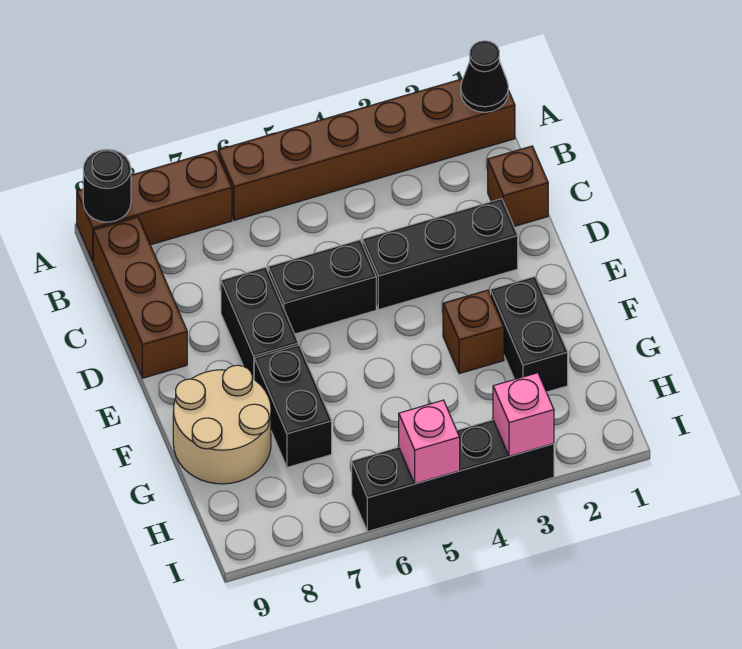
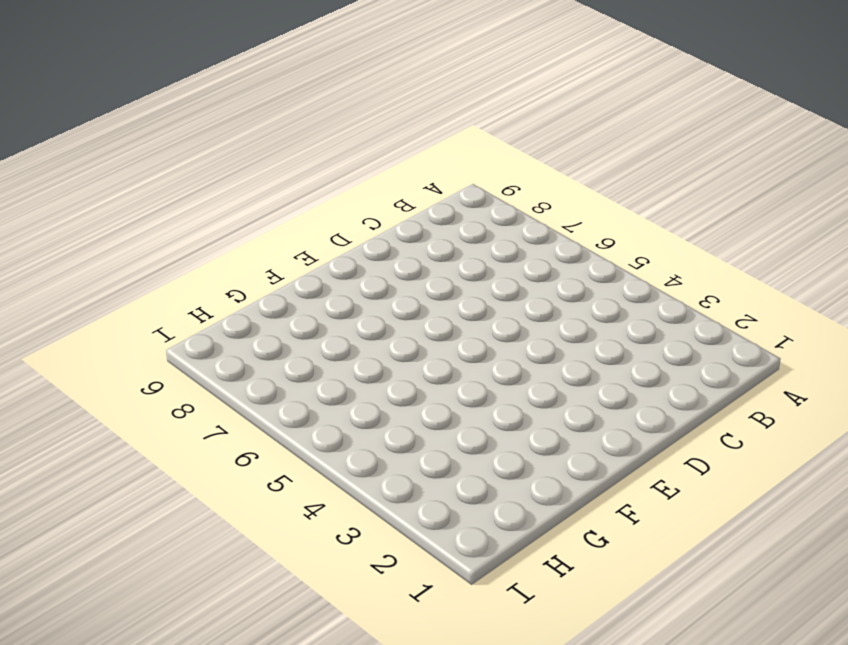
none -> brown 1x6 brick [218,79,515,220]
none -> brown 1x3 brick [77,151,232,261]
none -> brown 1x3 brick [93,217,187,378]

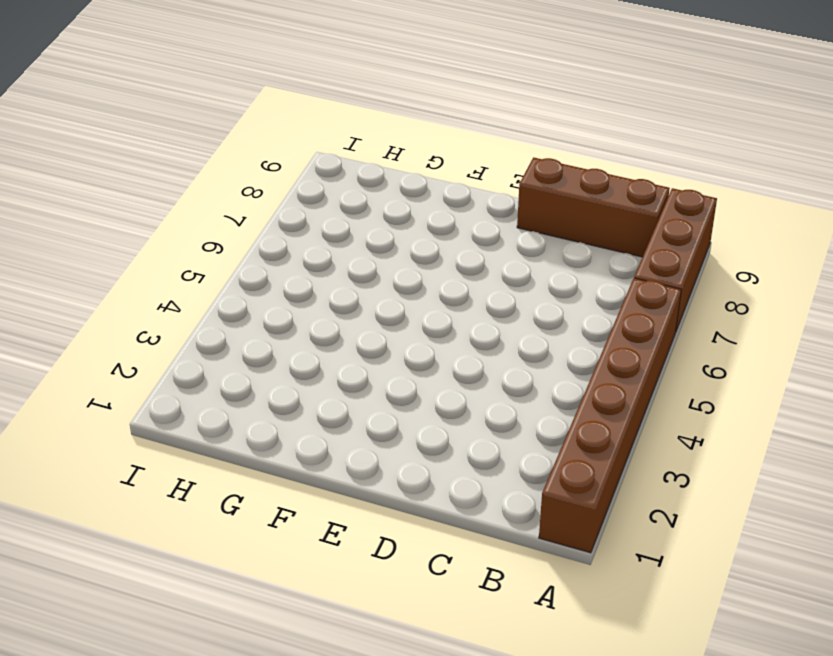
none -> brown 1x1 brick [488,146,548,226]
none -> black 1x3 brick [363,199,518,309]
none -> black 1x2 brick [268,240,376,334]

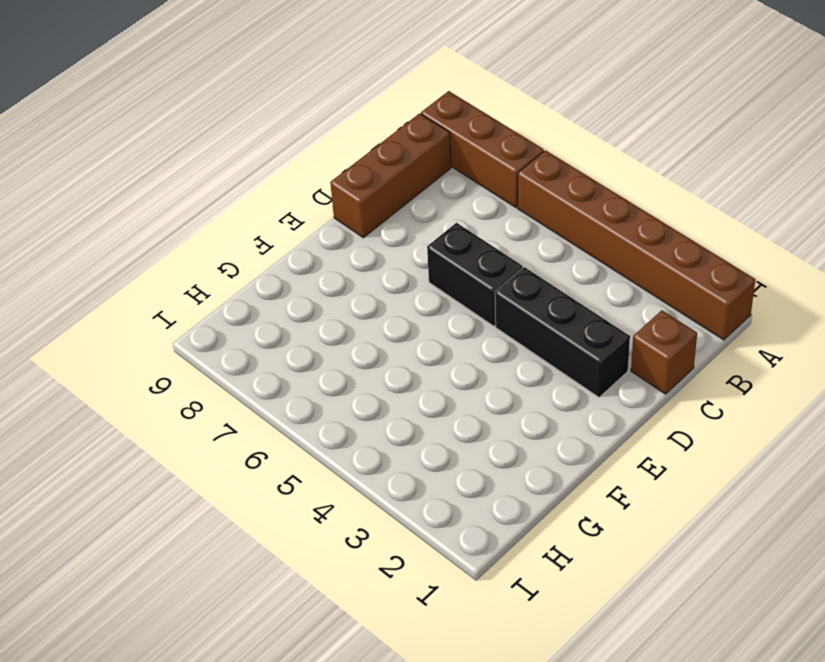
none -> black 1x2 brick [221,267,298,379]
none -> black 1x2 brick [490,276,568,392]
none -> brown 1x1 brick [443,290,504,374]

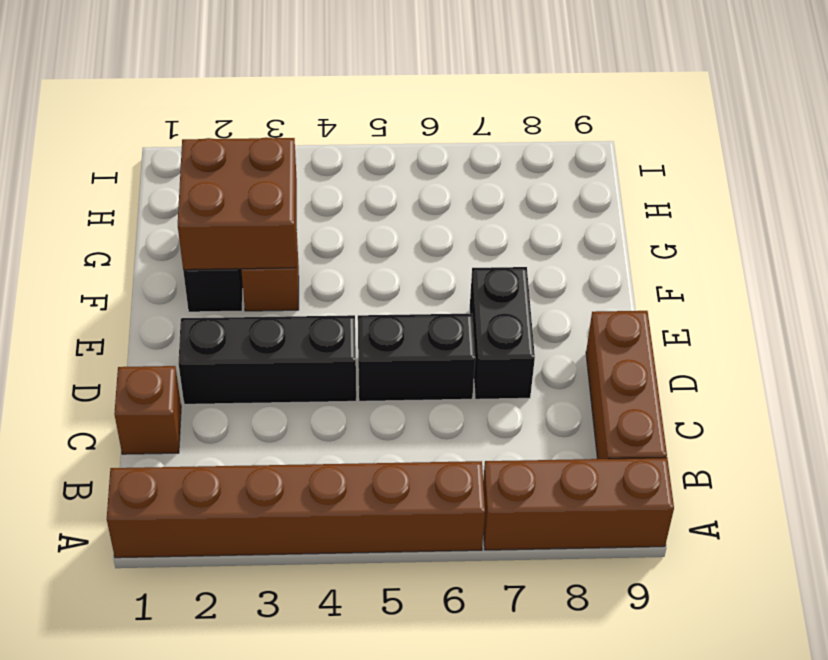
brown 2x2 brick [178,137,297,270] -> none
none -> black 1x2 brick [254,345,332,467]
none -> tan 2x2 round brick [173,365,271,484]
none -> black 1x4 brick [352,420,554,531]

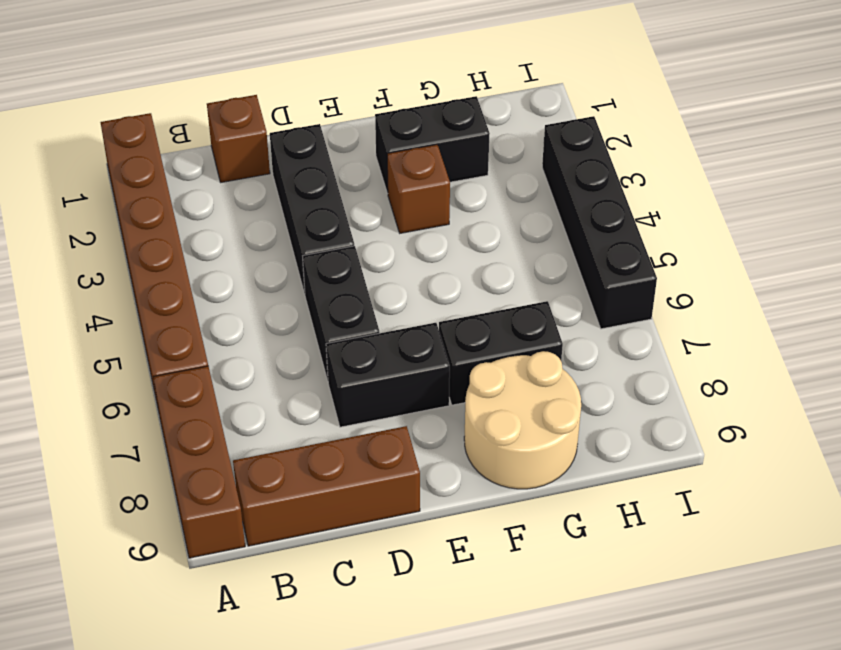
none -> black 1x1 cone [461,41,508,112]
none -> black 1x1 round brick [83,149,131,222]
none -> pink 1x1 brick [493,373,554,456]

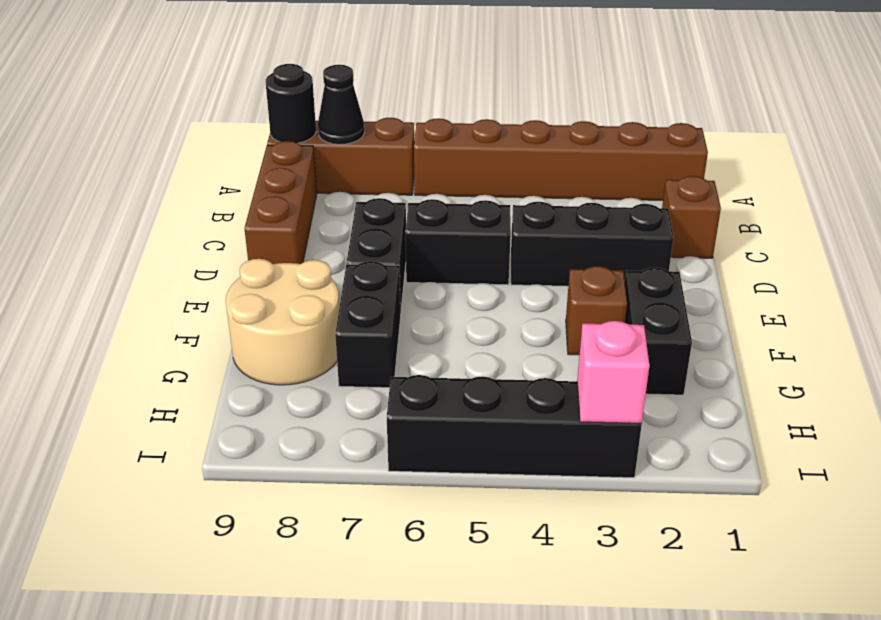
black 1x1 cone [318,65,364,145] -> black 1x1 cone moved to [461,41,508,112]
none -> pink 1x1 brick [399,400,460,484]

